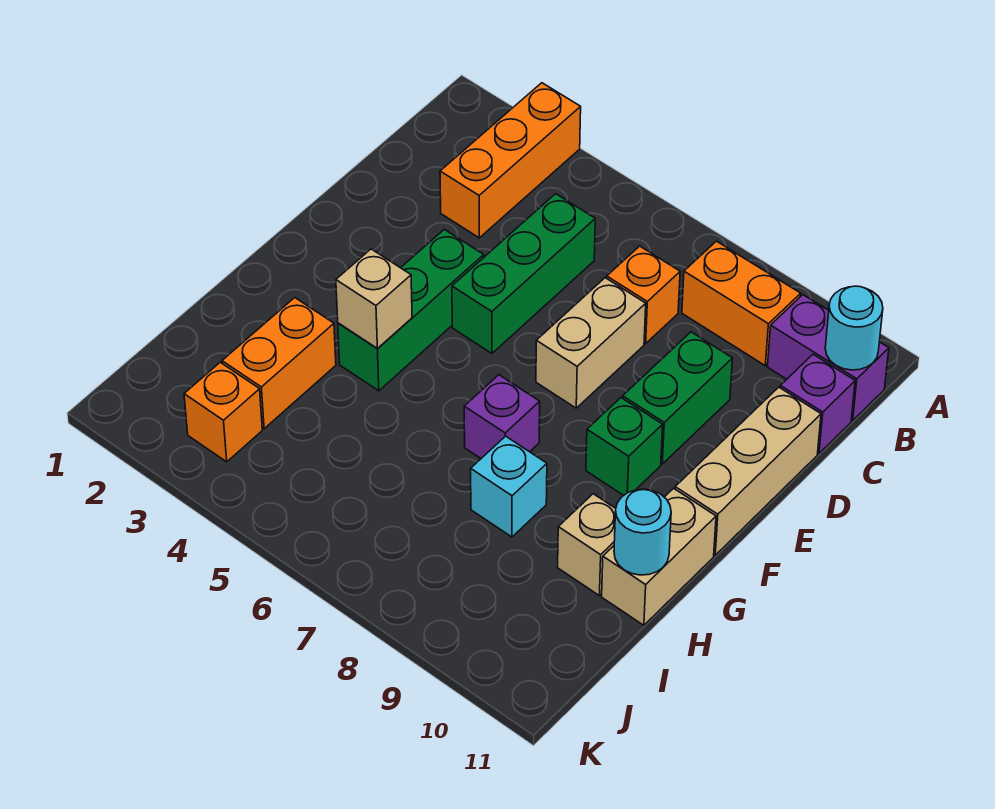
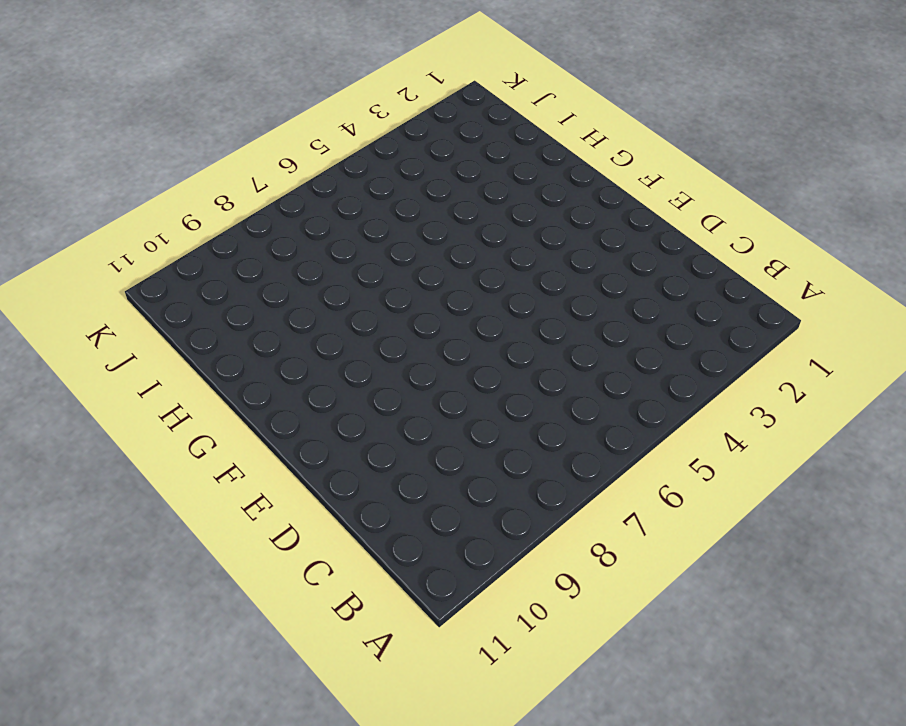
none -> orange 1x3 brick [440,83,581,238]
none -> orange 1x2 brick [682,241,801,365]
none -> purple 1x2 brick [767,295,889,420]

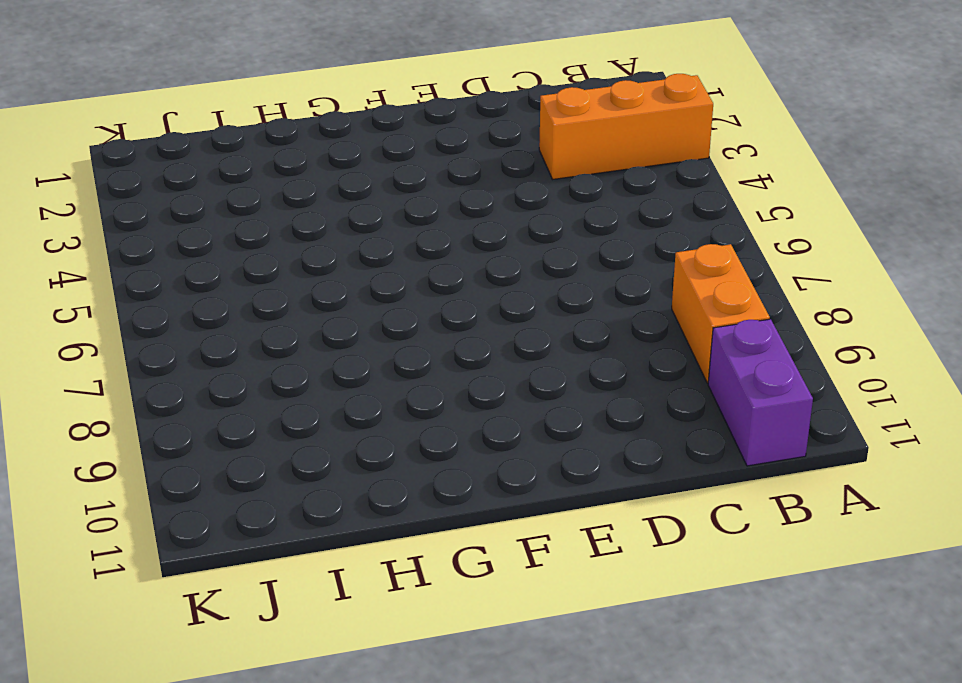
none -> green 1x3 brick [452,194,595,353]
none -> orange 1x1 brick [607,246,680,343]
none -> purple 1x1 brick [780,354,855,454]

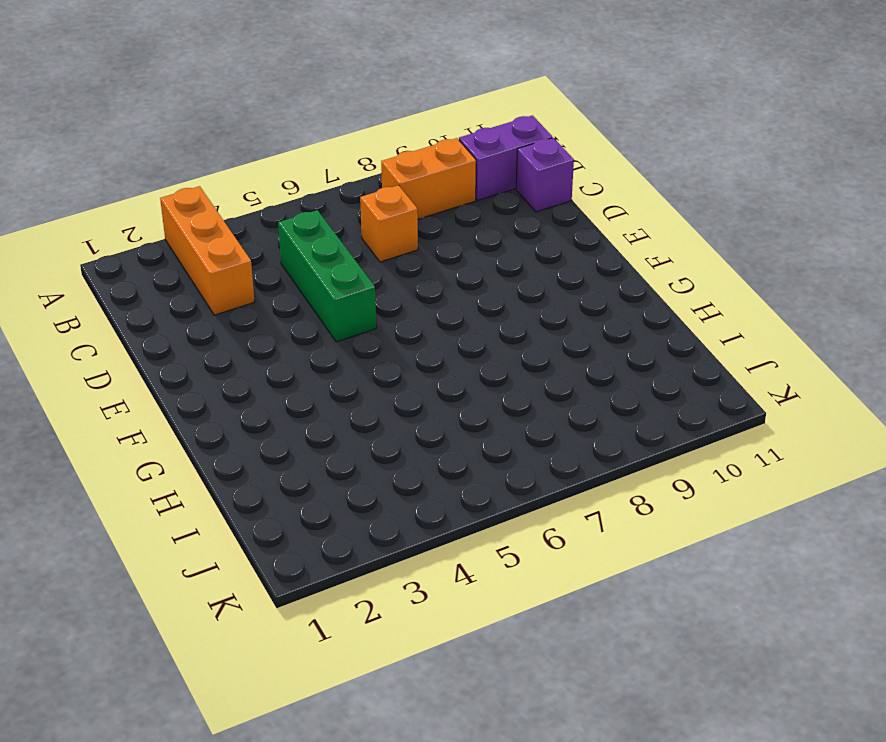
none -> tan 1x2 brick [536,278,646,408]
none -> green 1x2 brick [623,332,733,464]
none -> tan 1x3 brick [675,387,821,555]

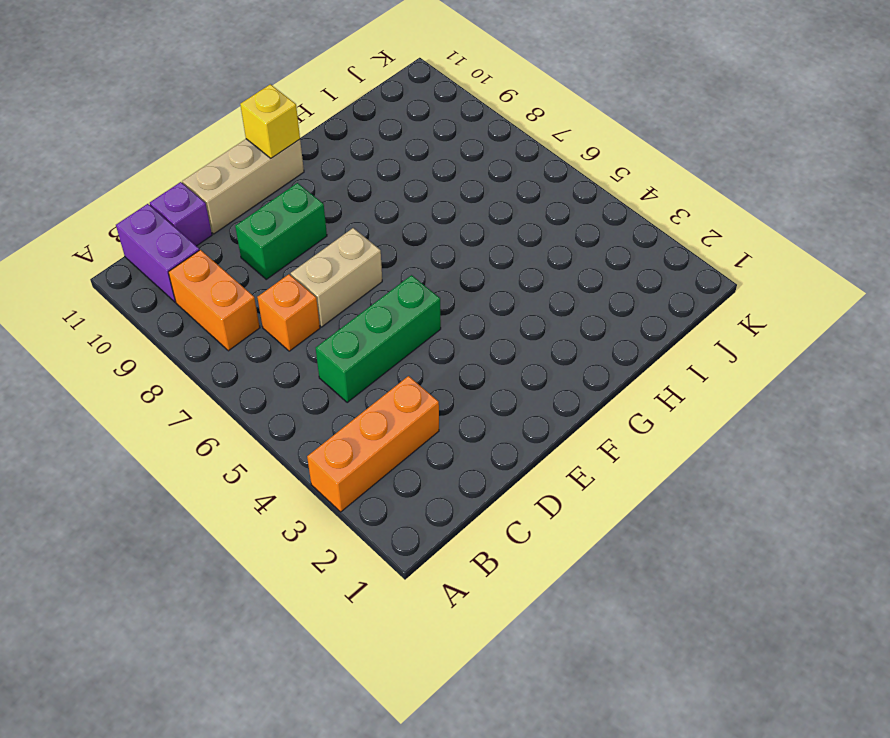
yellow 1x1 brick [240,84,300,158] -> none
none -> green 1x3 brick [338,229,484,391]
none -> green 1x1 brick [586,398,663,495]
none -> purple 1x1 brick [464,375,540,458]

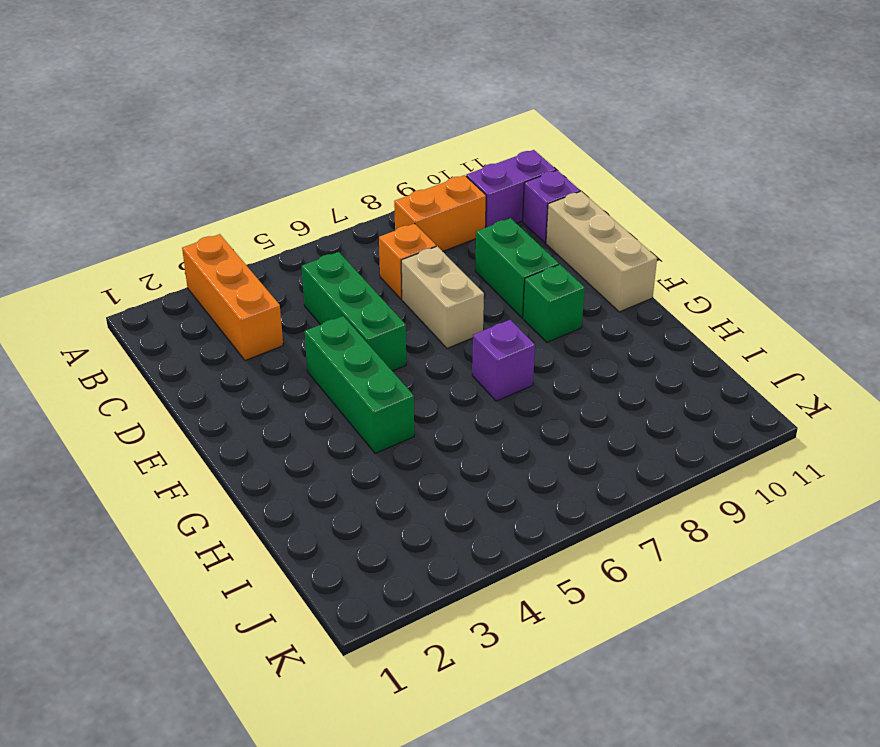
none -> tan 1x2 brick [602,488,716,625]
none -> orange 1x2 brick [222,298,336,429]
none -> cyan 1x1 brick [471,436,547,537]

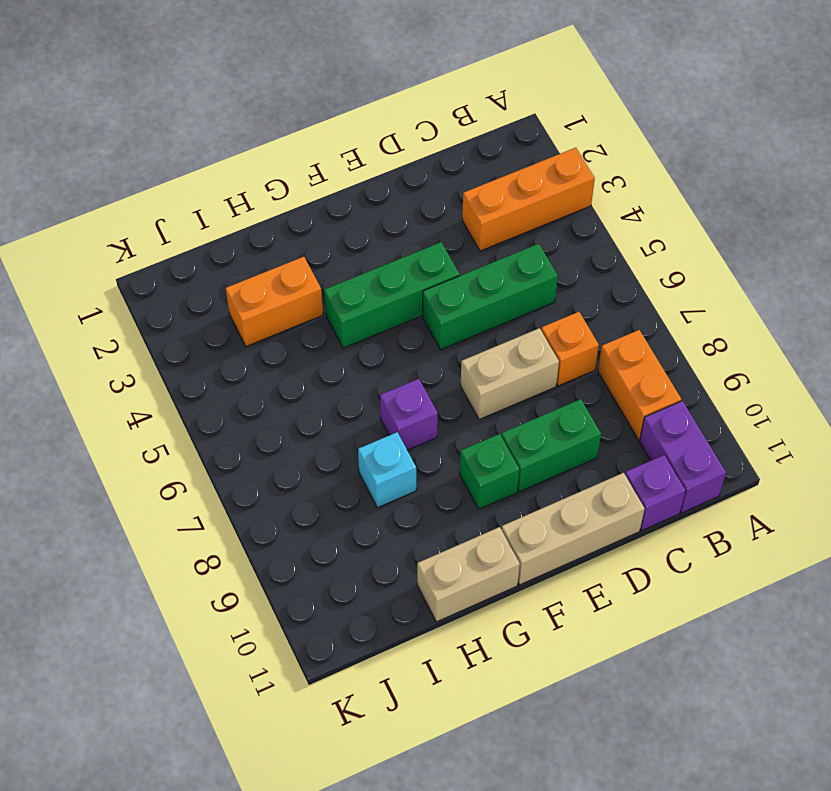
none -> tan 1x1 brick [558,494,616,595]
none -> orange 1x1 brick [184,362,262,462]
none -> cyan 1x1 round brick [825,286,883,370]

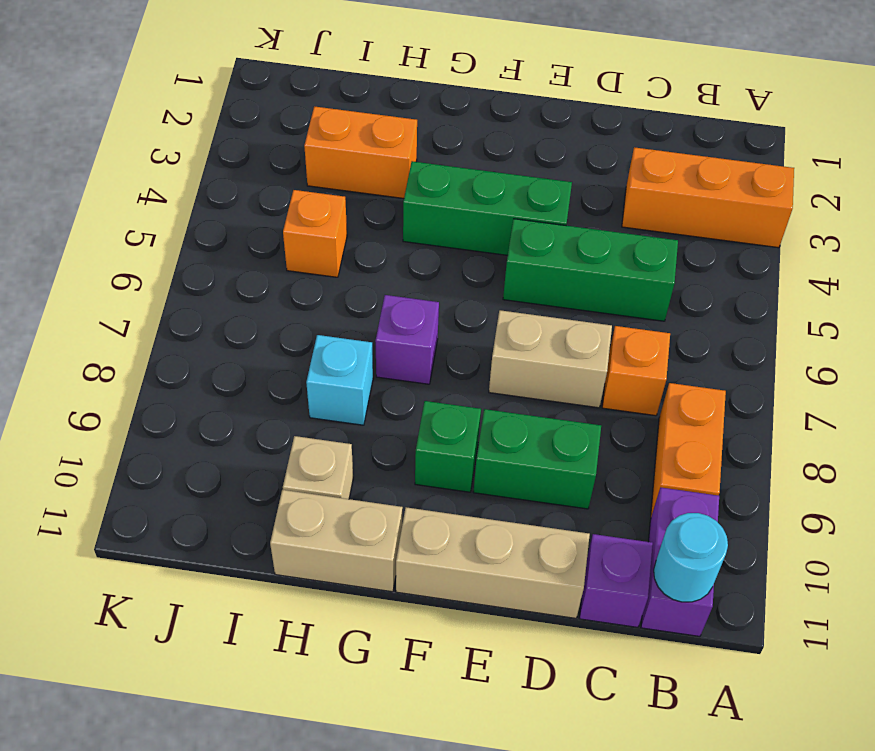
orange 1x1 brick [283,190,347,277] -> orange 1x1 brick moved to [184,362,262,462]
none -> tan 1x1 brick [336,249,412,348]
none -> cyan 1x1 round brick [614,489,671,575]

